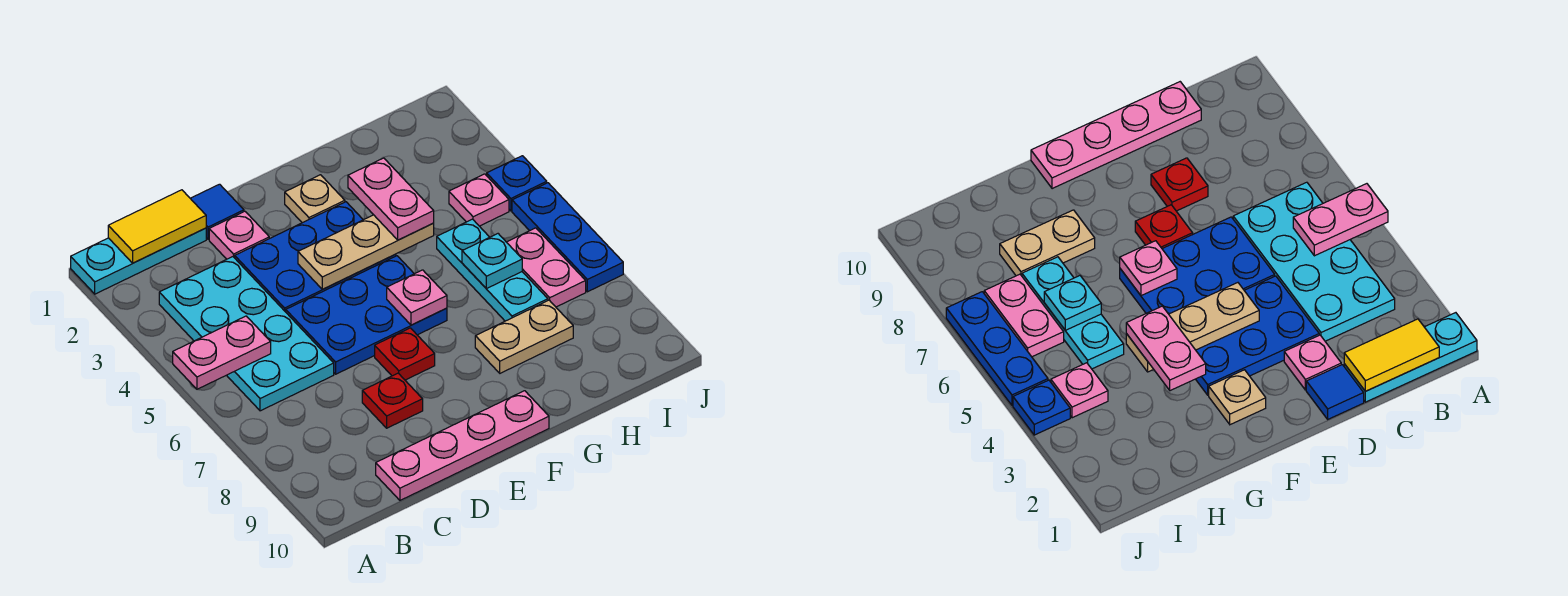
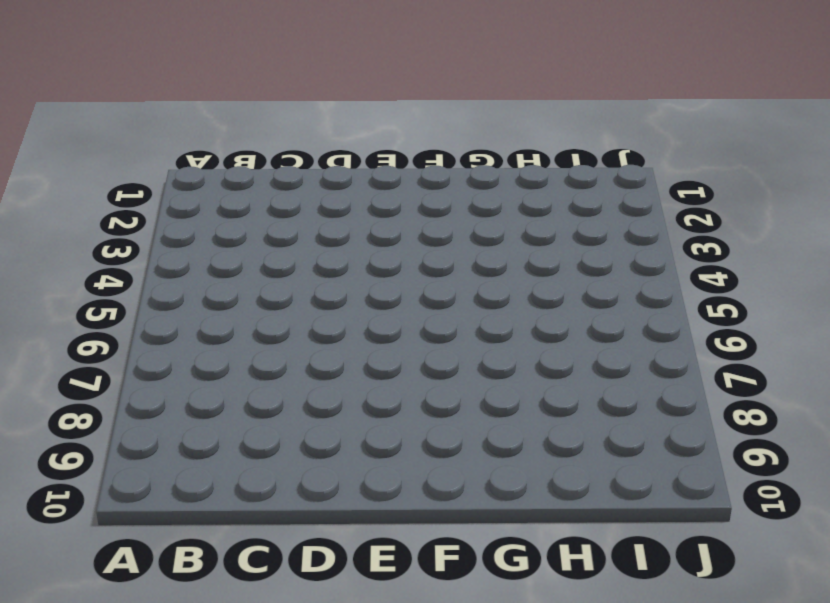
none -> cyan 1x3 plate [71,228,206,294]
none -> cyan 2x4 plate [159,257,334,411]
none -> pink 1x4 plate [376,391,549,500]

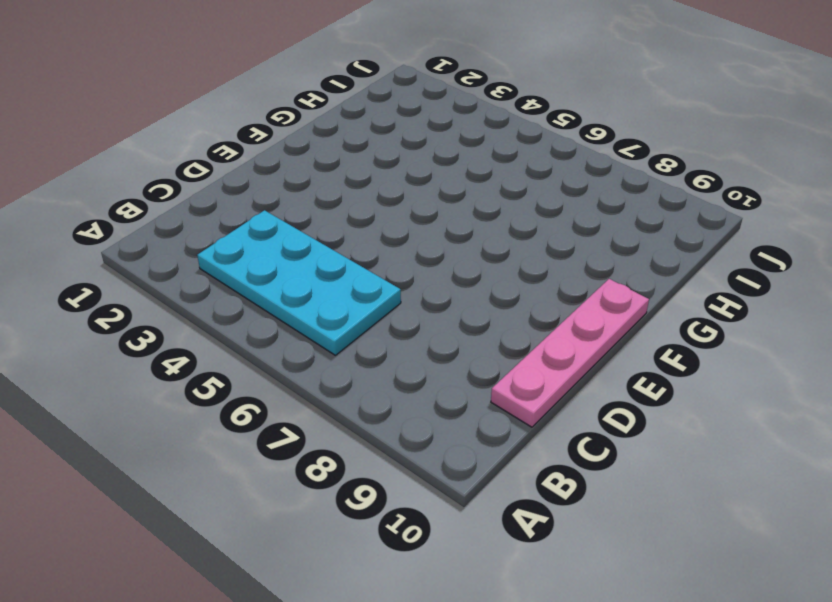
none -> cyan 1x3 plate [71,228,206,294]
none -> blue 1x1 tile [190,184,244,239]
none -> pink 1x1 plate [209,211,269,259]

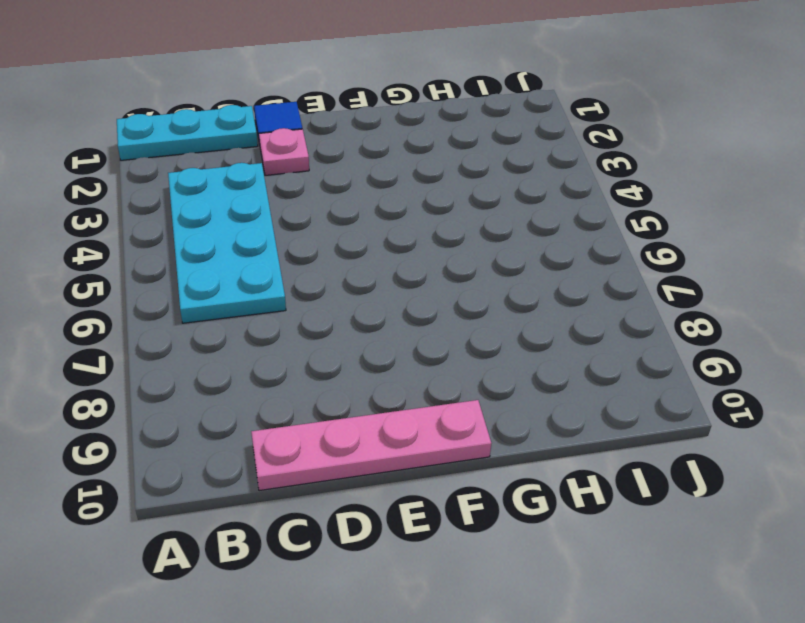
none -> blue 2x3 plate [235,202,396,312]
none -> blue 2x3 plate [286,256,447,374]
none -> red 1x1 plate [362,373,423,428]

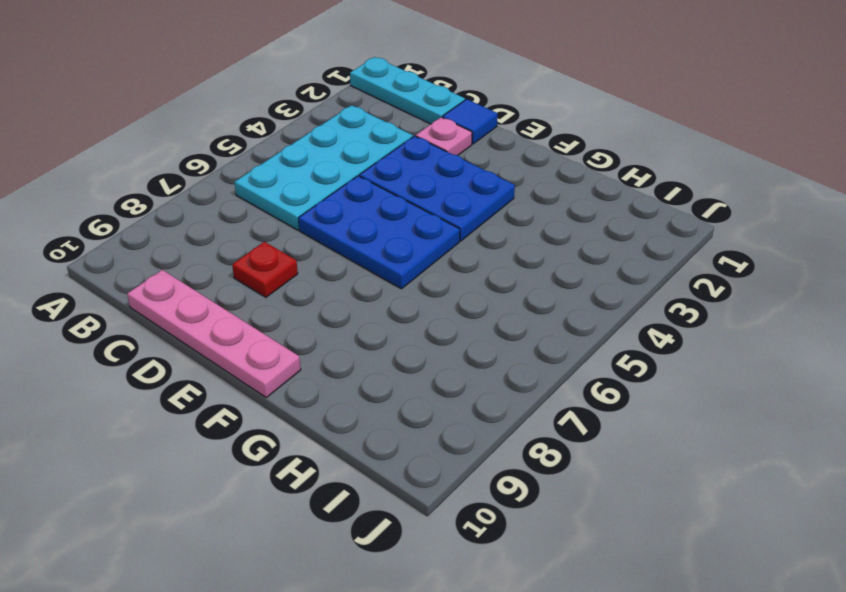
none -> red 1x1 plate [375,328,435,380]
none -> tan 1x1 plate [285,175,345,223]
none -> tan 1x2 plate [475,300,573,373]

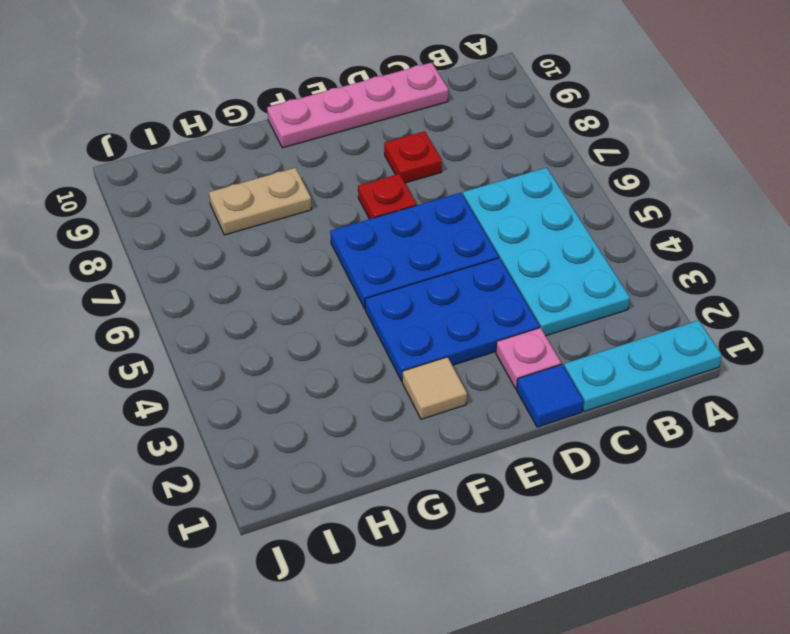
tan 1x1 tile [402,357,467,419] -> tan 1x1 plate [285,175,345,223]
none -> cyan 1x3 plate [437,219,548,321]
none -> pink 1x1 plate [449,174,509,226]
none -> pink 1x2 plate [507,228,586,307]

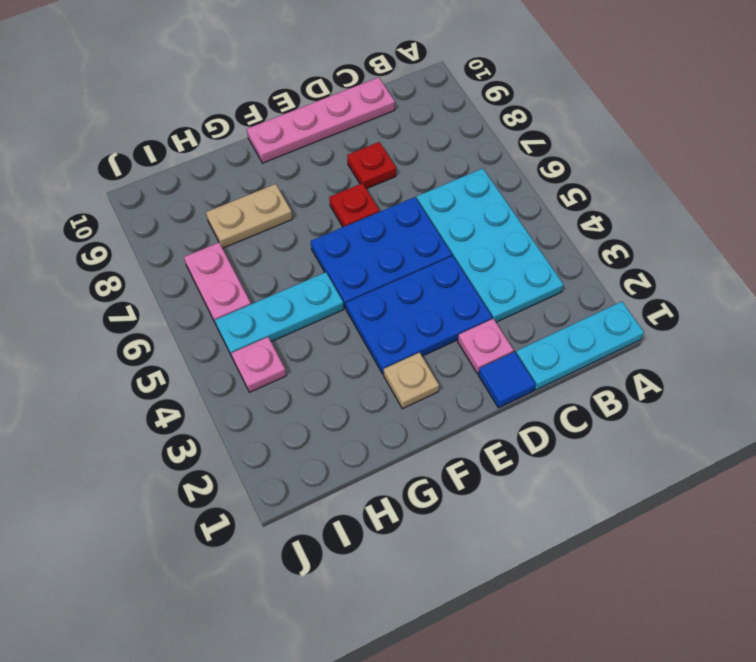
cyan 1x3 plate [215,272,344,358] -> cyan 1x3 plate turned to [437,219,548,321]
none -> blue 1x1 plate [487,156,547,211]
none -> blue 1x3 plate [512,183,623,292]
none -> pink 1x2 plate [173,316,271,389]

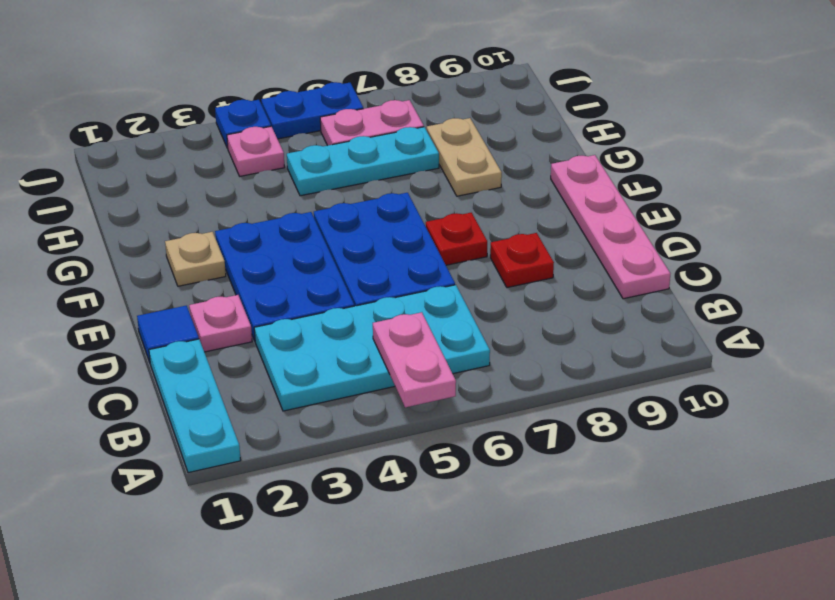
blue 1x2 plate [261,82,363,139] -> blue 1x3 plate [512,183,623,292]
none -> yellow 1x2 tile [108,190,206,263]
none -> tan 1x3 plate [298,215,434,289]
none -> pink 1x1 plate [387,270,447,325]

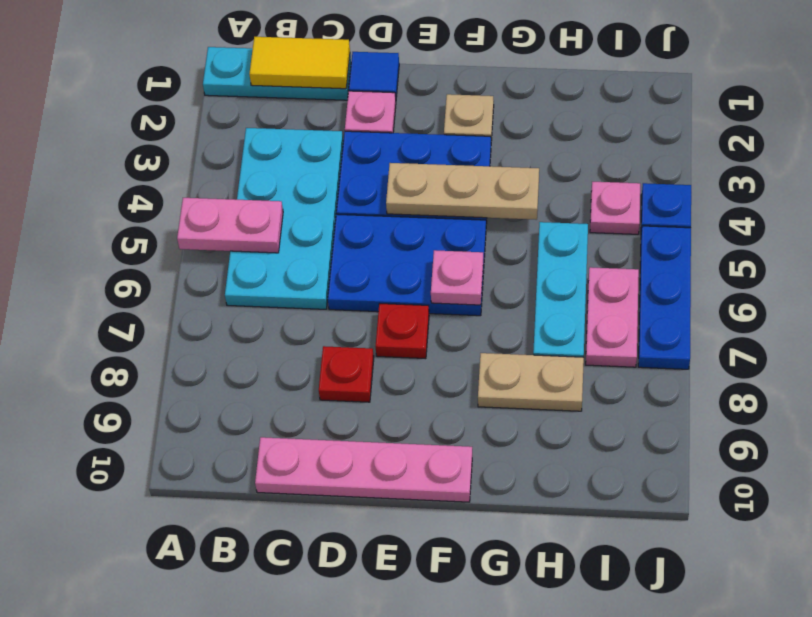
none -> cyan 1x1 plate [462,234,522,289]
none -> pink 1x2 plate [348,158,434,240]

